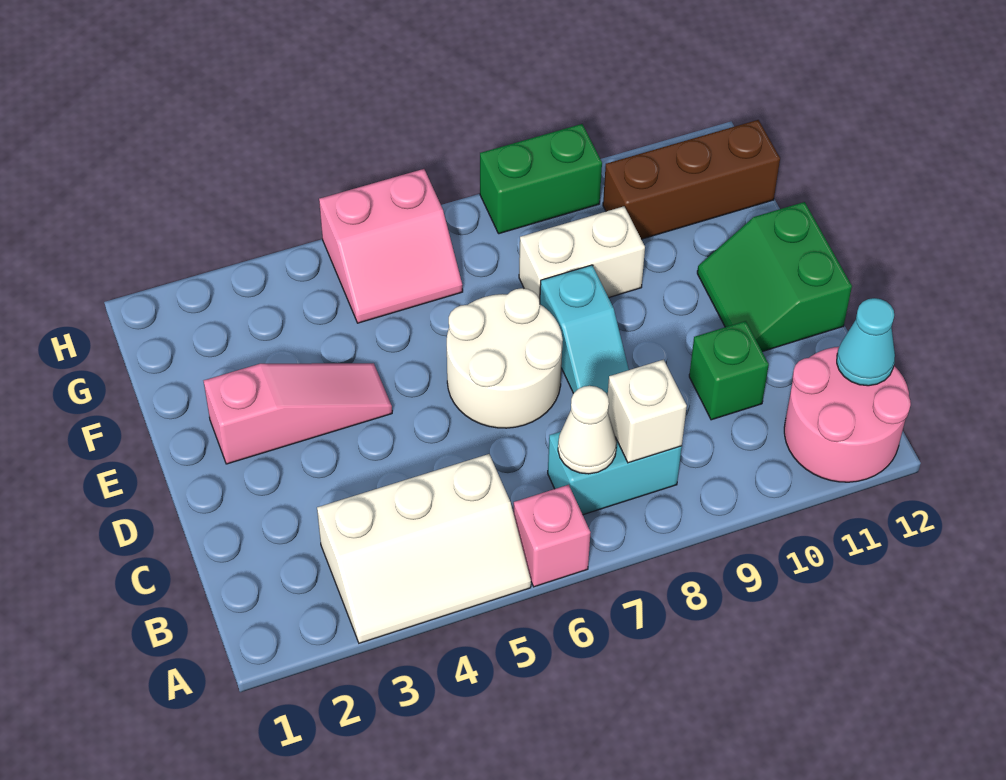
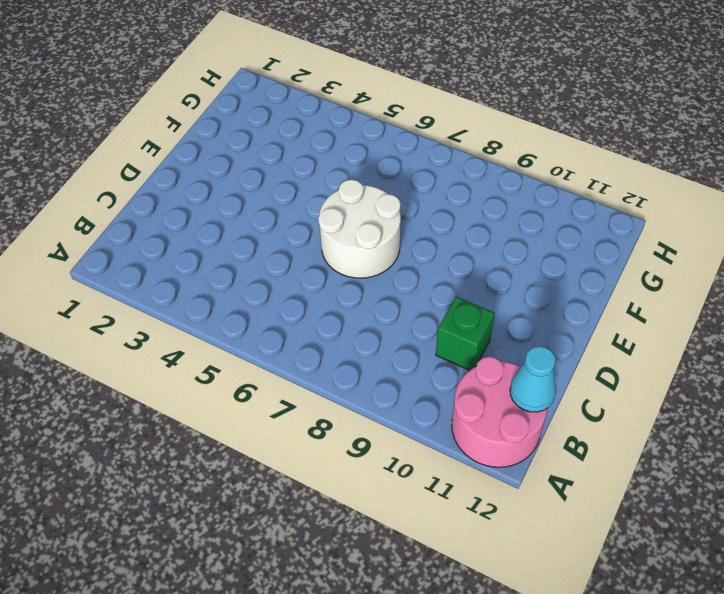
none -> white 2x3 slope [317,454,531,643]
none -> pink 1x1 brick [513,485,591,587]
none -> cyan 1x2 brick [548,432,682,515]

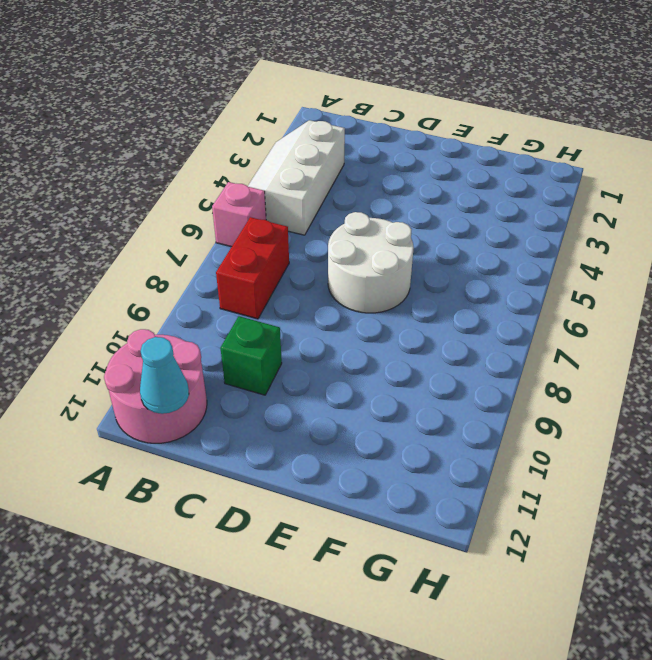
red 1x2 brick [216,217,289,319] -> cyan 1x2 brick [548,432,682,515]
none -> cyan 1x2 slope [540,265,629,396]
none -> green 2x2 slope [697,202,852,352]
none -> pink 1x3 slope [204,363,392,464]

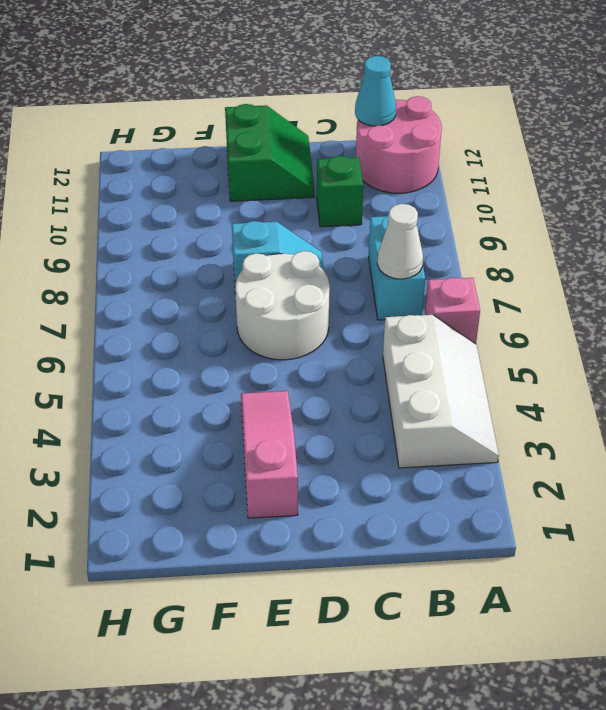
green 2x2 slope [225,104,315,201] -> green 2x2 slope turned to [697,202,852,352]
none -> white 1x2 brick [519,206,645,302]
none -> pink 2x2 slope [319,169,463,323]
none -> brown 1x3 brick [603,120,780,239]

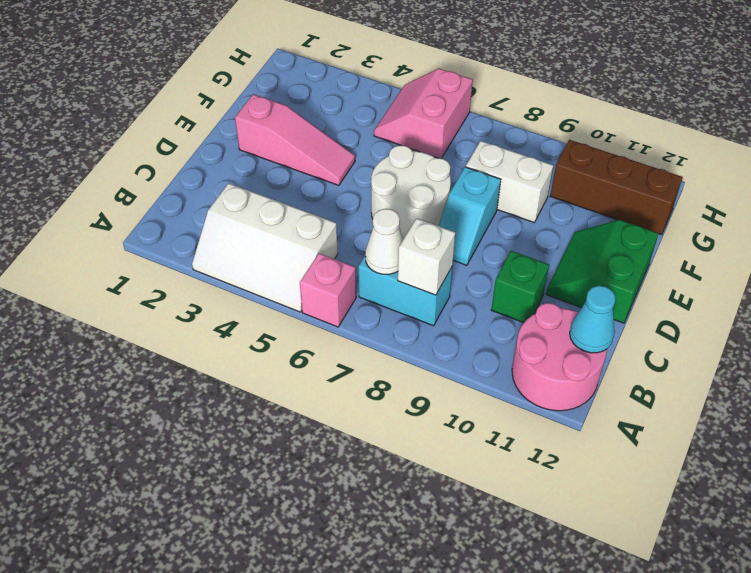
pink 2x2 slope [374,69,473,159] -> pink 2x2 slope turned to [319,169,463,323]
none -> green 1x2 brick [480,124,602,234]

